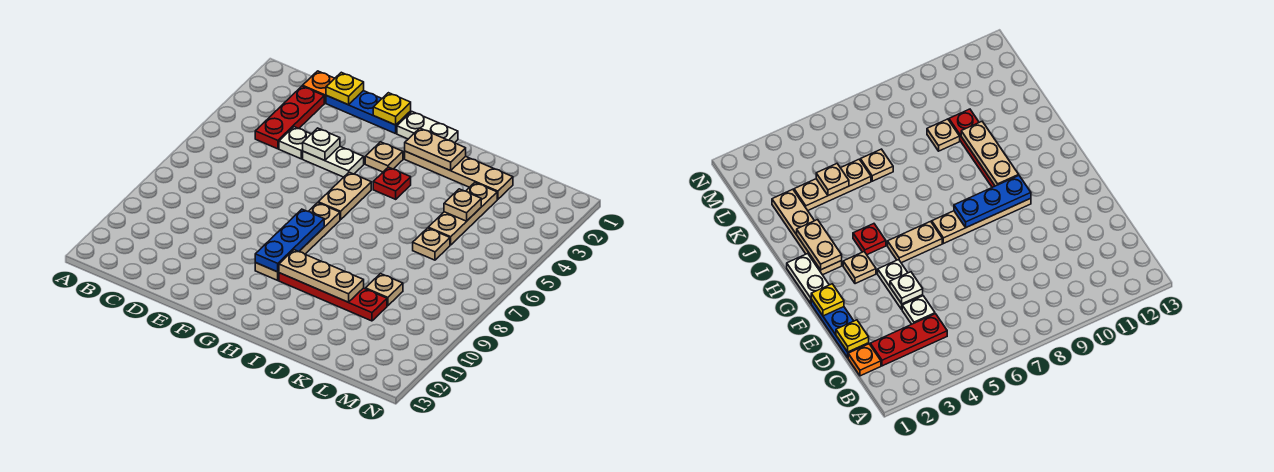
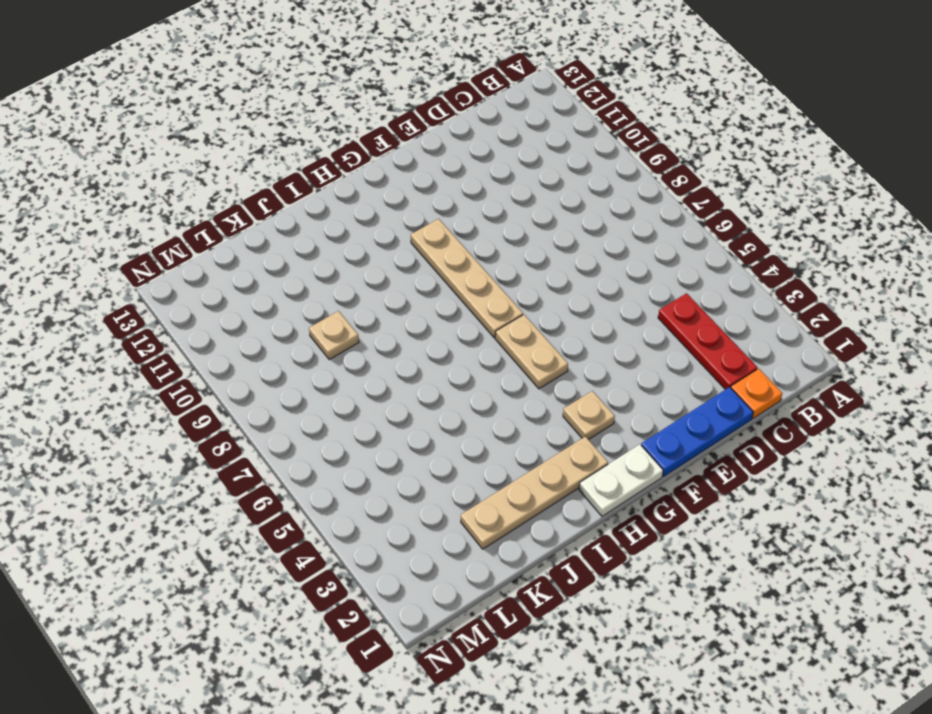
none -> white 1x1 plate [279,127,311,159]
none -> white 1x2 plate [303,147,364,177]
none -> red 1x1 plate [373,167,411,199]

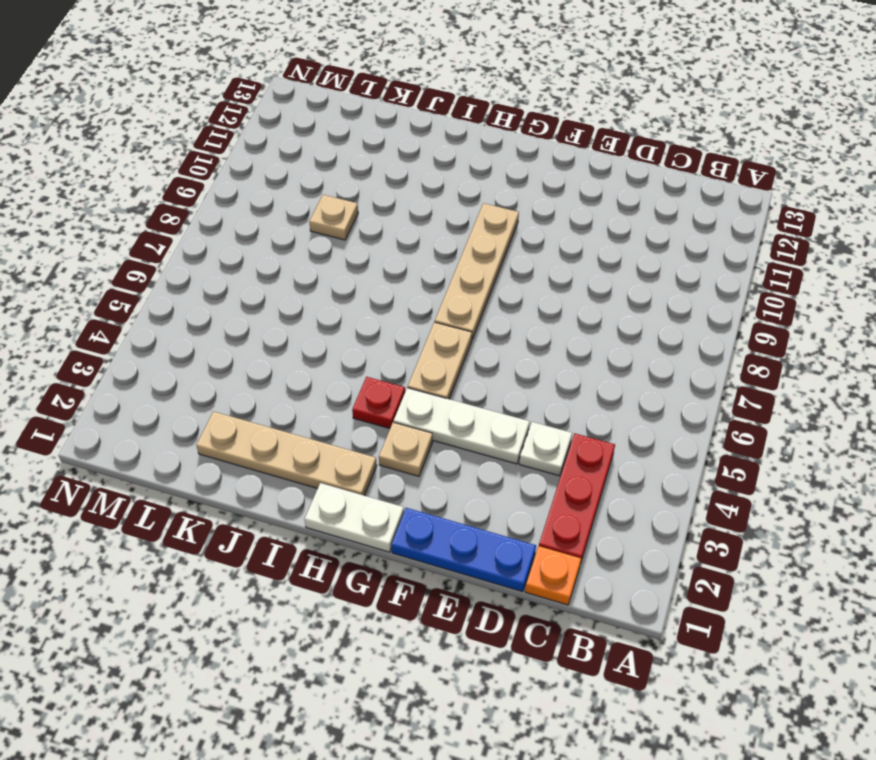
white 1x3 plate [394,388,530,464] -> white 1x2 plate [303,147,364,177]
none -> red 1x4 plate [279,273,387,321]
none -> tan 1x3 plate [428,183,497,245]
none -> tan 1x1 plate [413,228,450,260]

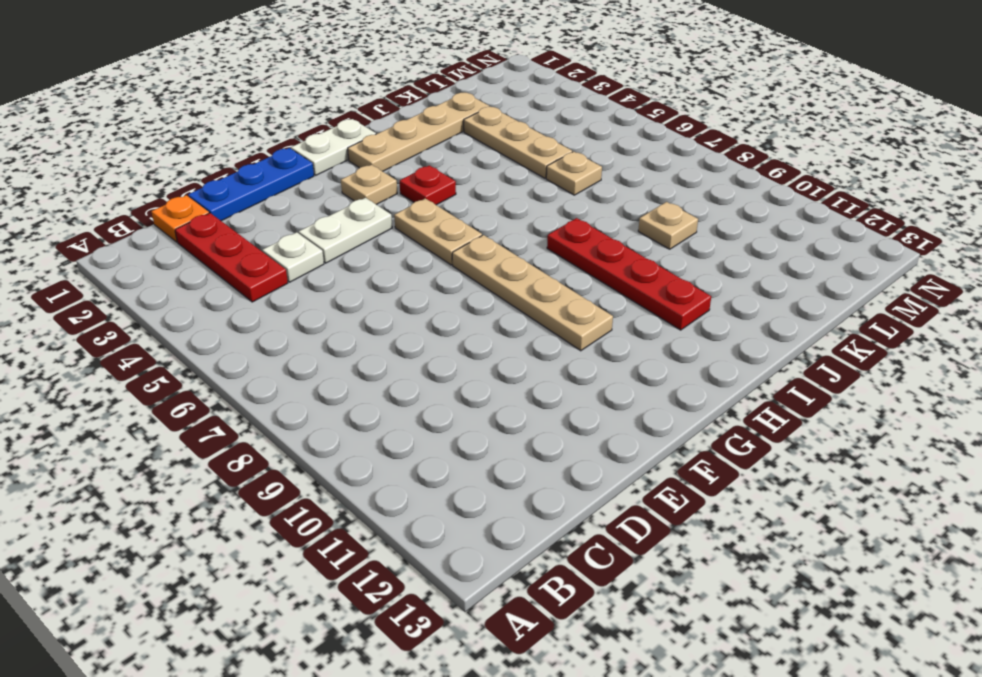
red 1x4 plate [547,218,711,330] -> red 1x4 plate turned to [279,273,387,321]
none -> yellow 1x1 plate [326,72,364,105]
none -> white 1x1 plate [303,128,340,160]
none -> yellow 1x1 plate [373,93,411,125]

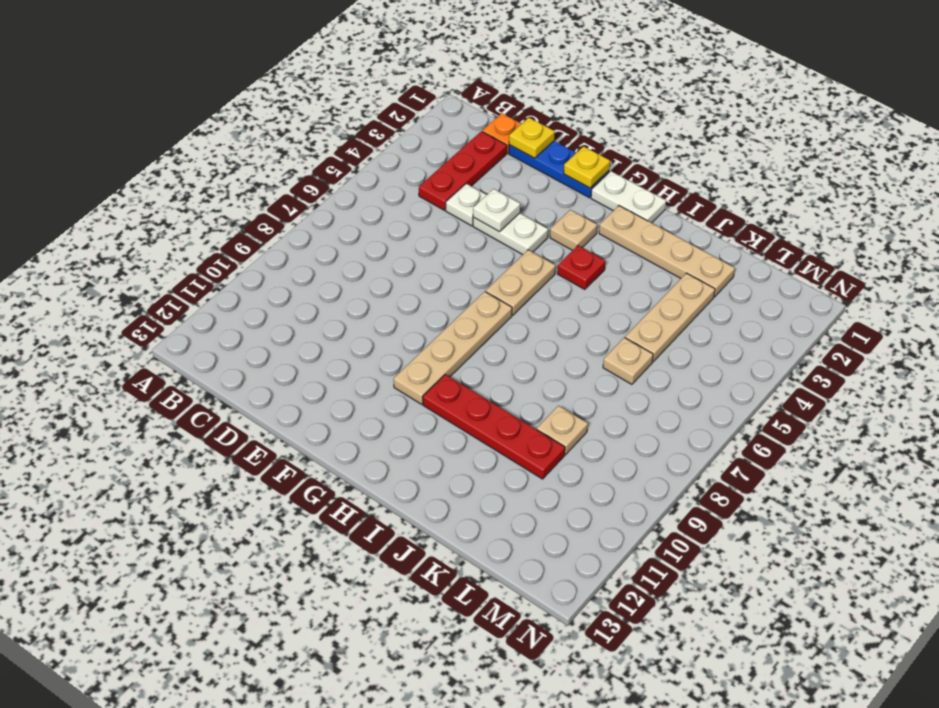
none -> blue 1x3 plate [255,209,324,272]
none -> tan 1x2 plate [405,128,466,171]
none -> tan 1x3 plate [279,250,364,302]

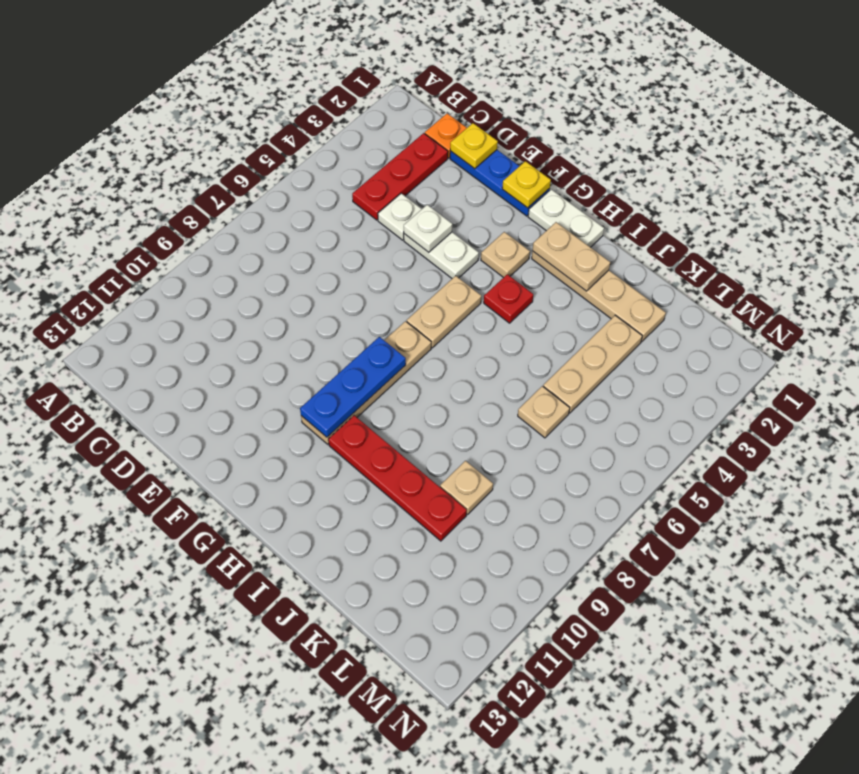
none -> tan 1x3 plate [279,250,364,302]
none -> tan 1x1 plate [444,189,481,221]

